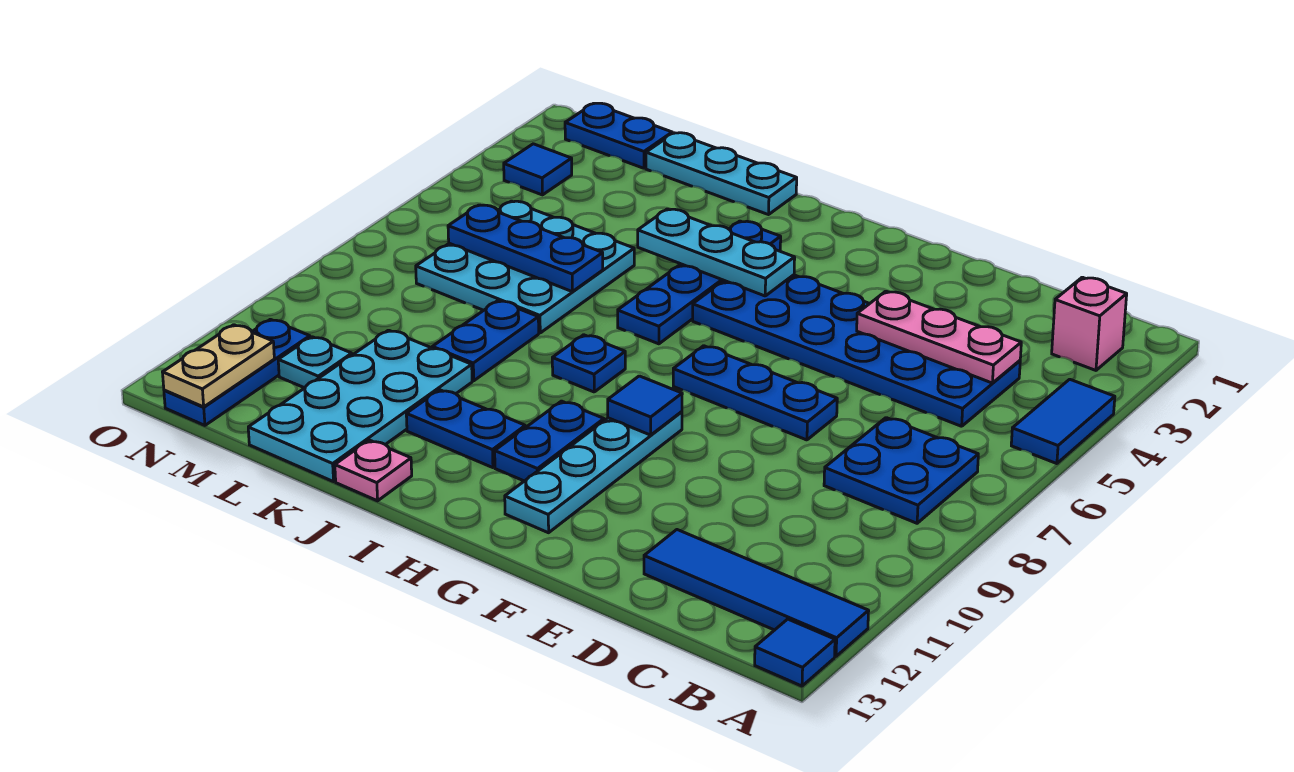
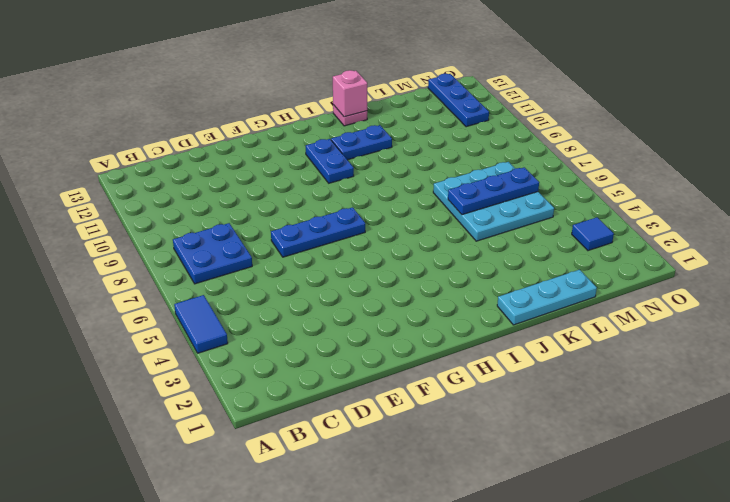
pink 1x1 brick [333,70,367,117] -> pink 1x1 brick moved to [1052,277,1127,370]
none -> blue 1x4 tile [644,530,869,656]
none -> blue 1x1 tile [755,619,835,686]
none -> blue 2x6 plate [693,275,1020,426]

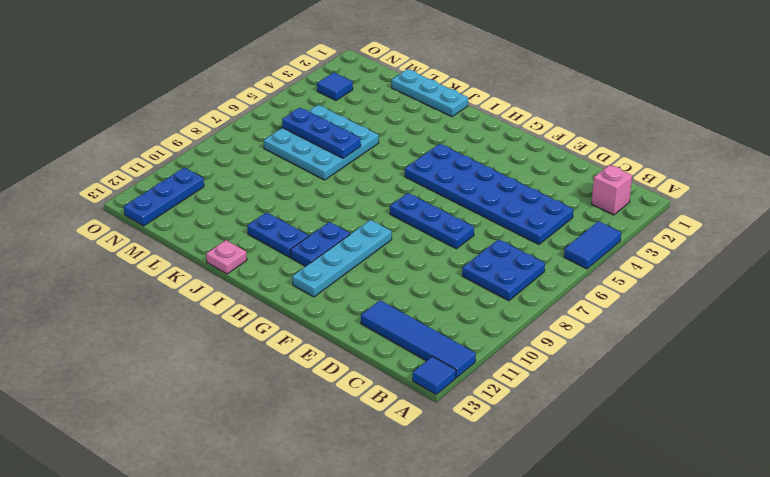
none -> blue 1x4 plate [618,221,781,344]
none -> blue 1x1 plate [552,335,625,392]
none -> blue 1x2 plate [432,301,539,381]

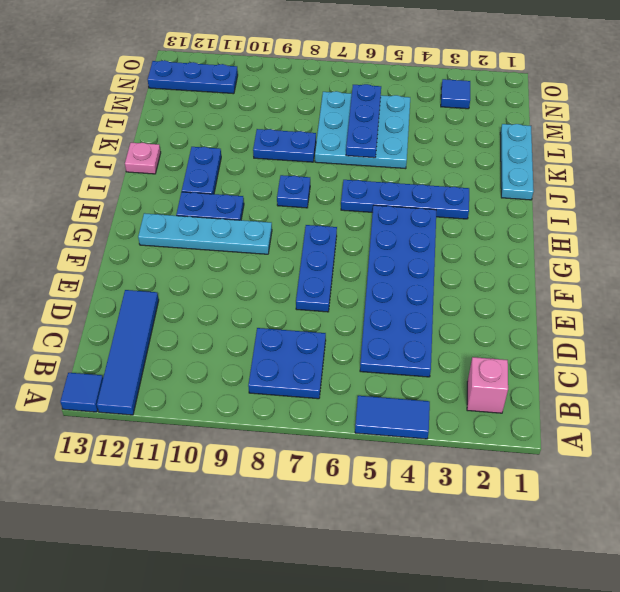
none -> cyan 2x4 plate [248,330,472,482]
none -> blue 1x2 plate [565,103,672,168]
none -> cyan 1x1 plate [278,337,352,388]

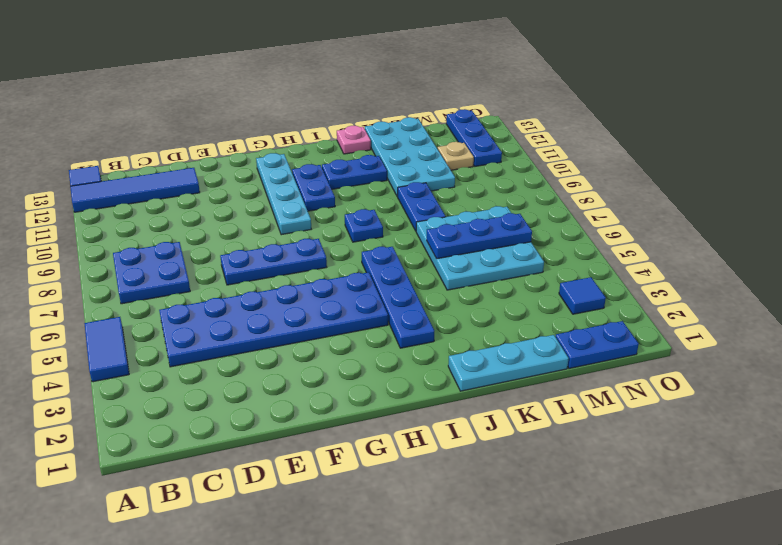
tan 1x1 plate [437,142,474,170] -> cyan 1x1 plate [278,337,352,388]
none -> pink 1x1 brick [1052,277,1127,370]
none -> pink 1x3 plate [857,291,1021,383]
none -> blue 1x1 tile [608,376,682,435]

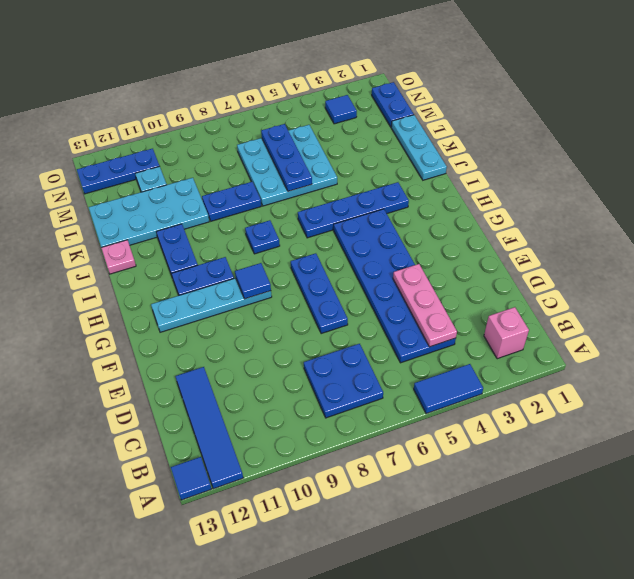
none -> cyan 1x3 plate [638,209,795,296]
none -> tan 1x2 plate [163,325,274,407]

